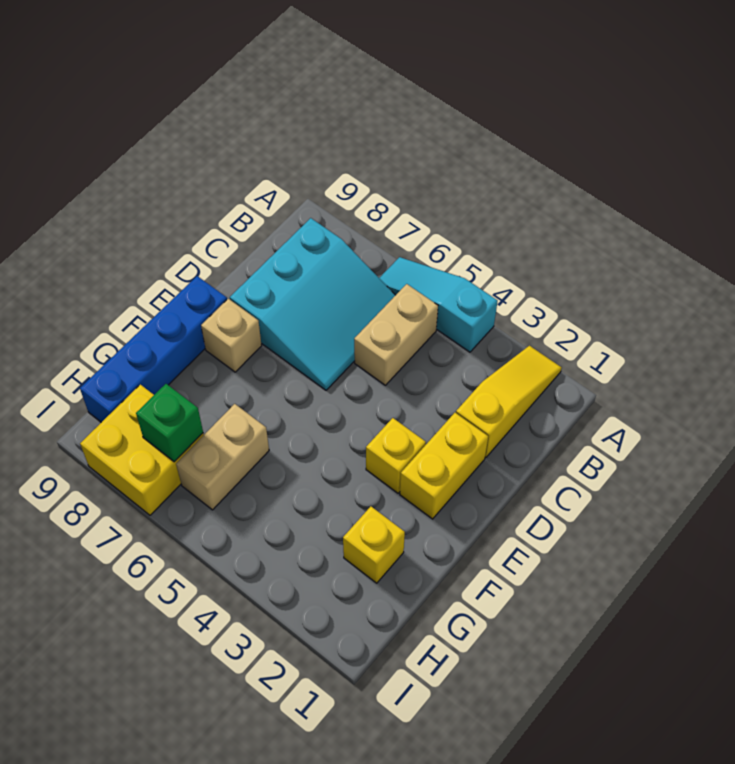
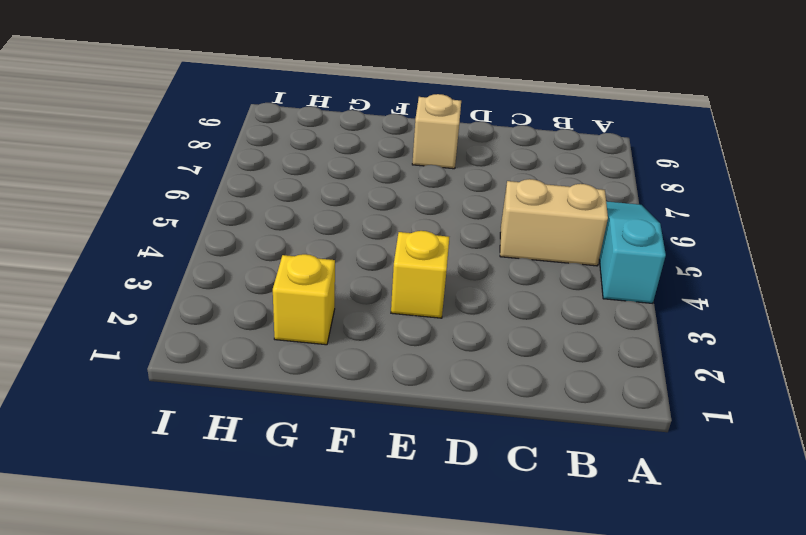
none -> yellow 1x3 slope [456,346,562,457]
none -> cyan 3x3 slope [230,218,395,390]
none -> yellow 1x2 brick [400,413,488,519]

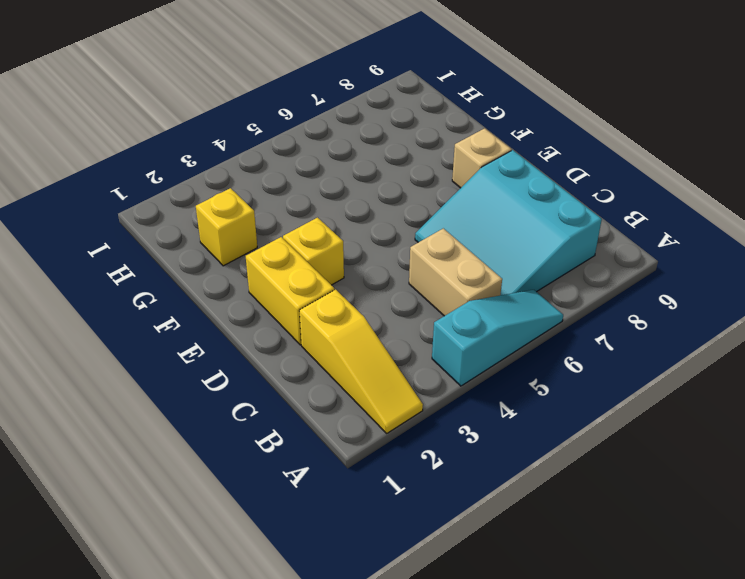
none -> blue 1x4 brick [80,276,227,422]
none -> tan 1x2 brick [176,404,269,510]
none -> yellow 2x2 brick [80,385,204,515]

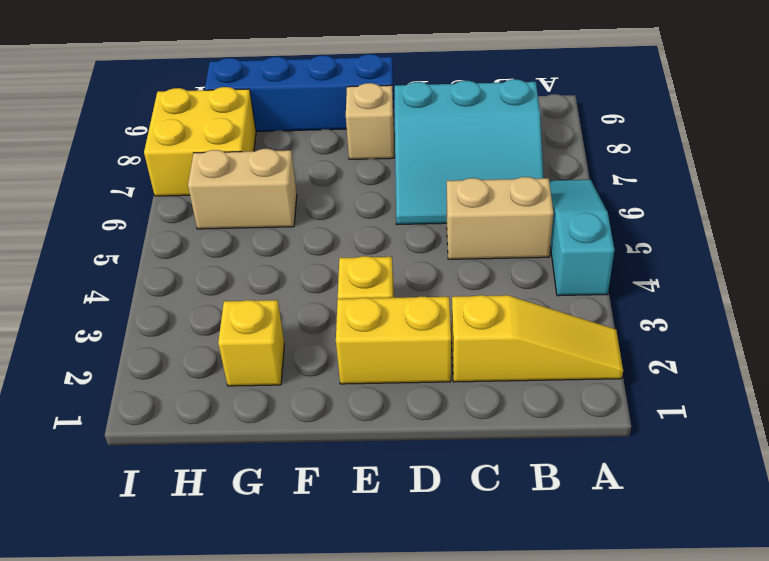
none -> green 1x1 brick [136,384,203,462]

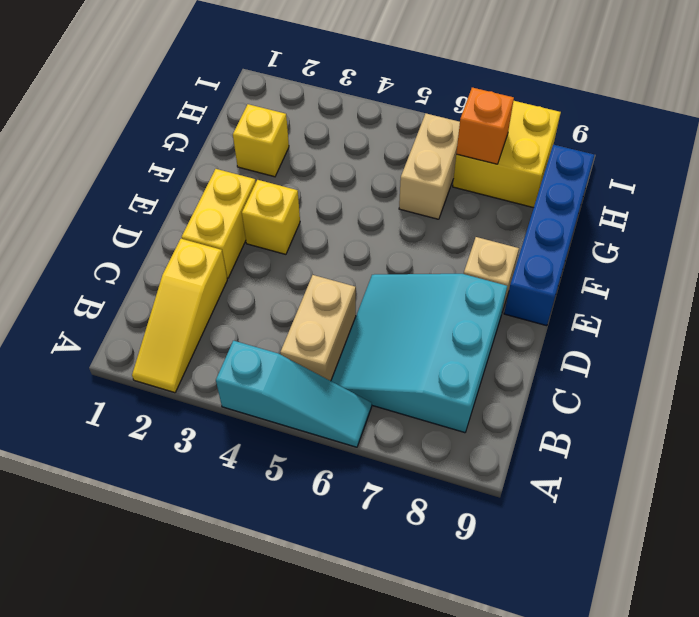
orange 1x1 brick [456,88,514,164] -> green 1x1 brick [136,384,203,462]

